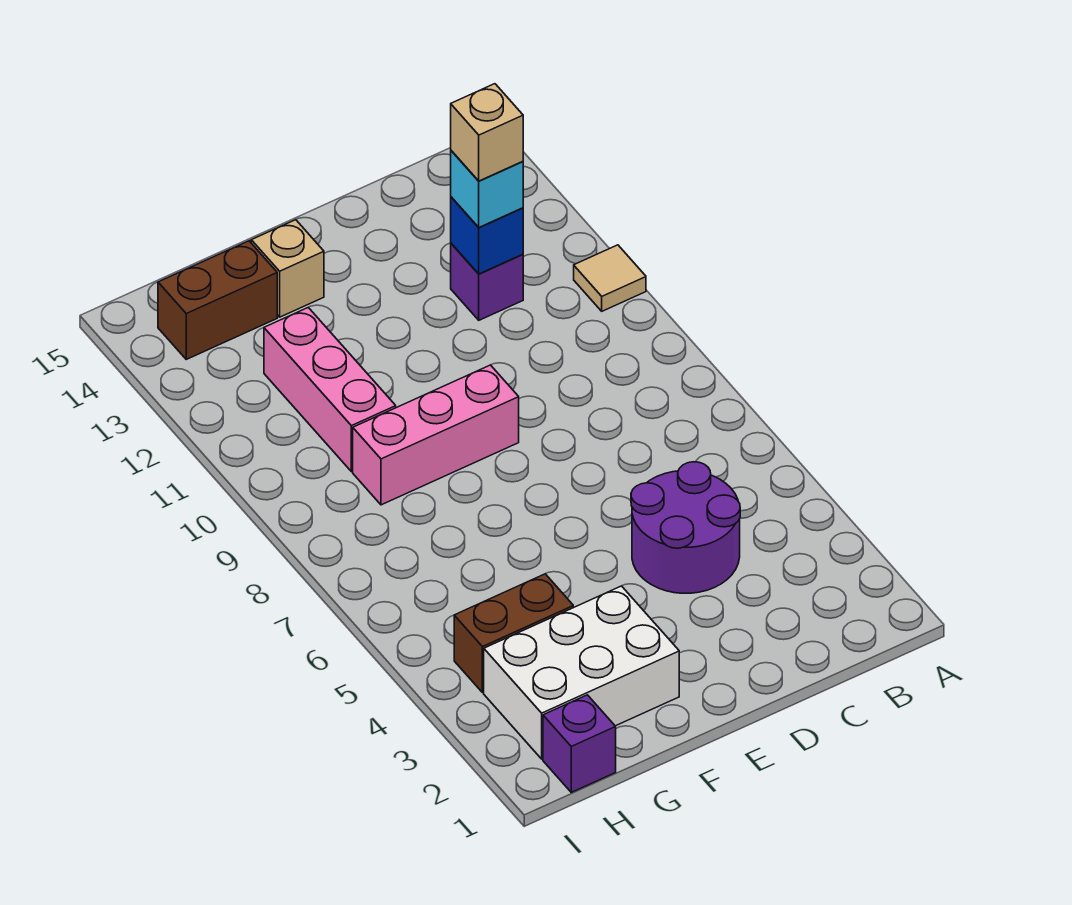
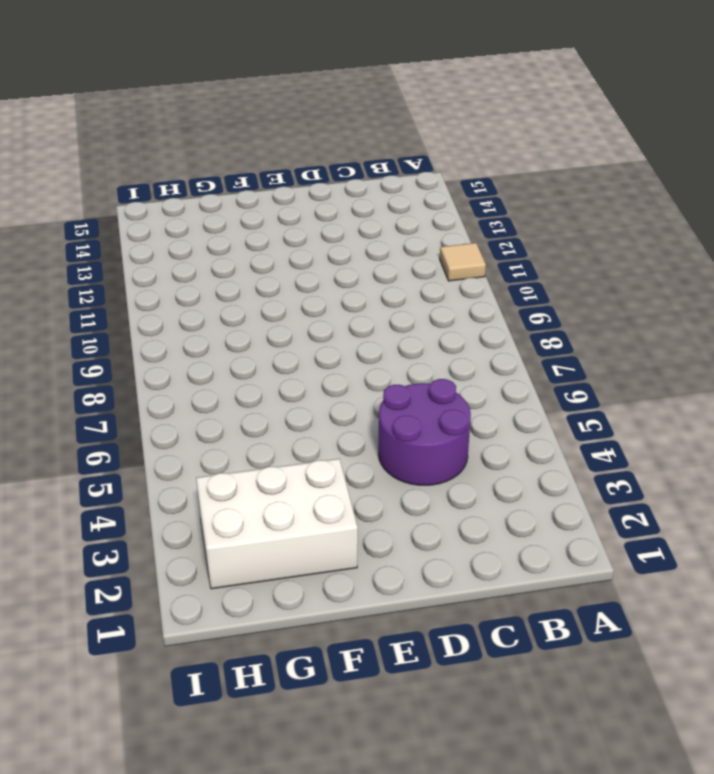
none -> purple 1x1 brick [451,243,523,320]
none -> pink 1x3 brick [353,365,519,505]
none -> tan 1x1 brick [251,220,324,317]

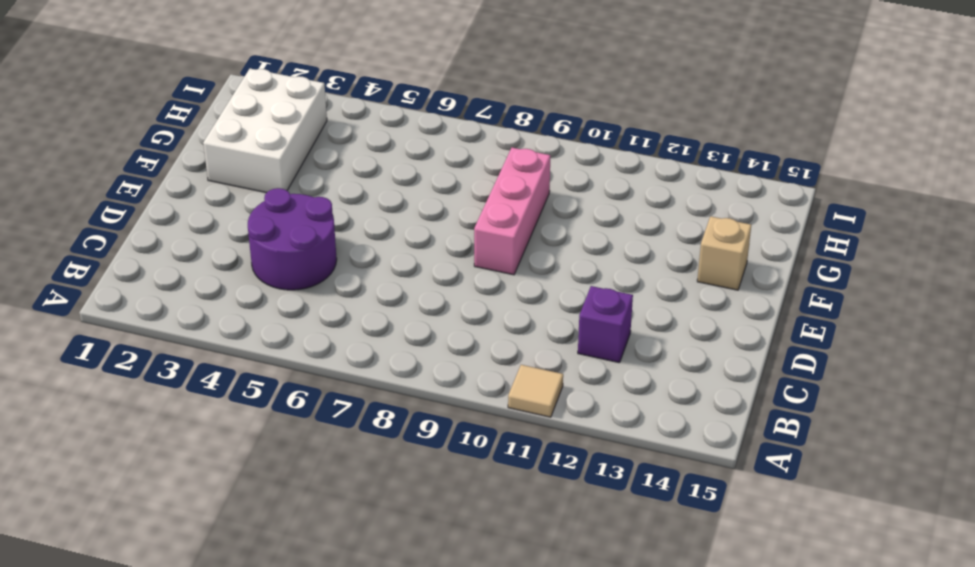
none -> brown 1x2 brick [454,574,573,693]
none -> pink 1x3 brick [264,307,396,472]
none -> brown 1x2 brick [158,241,277,359]

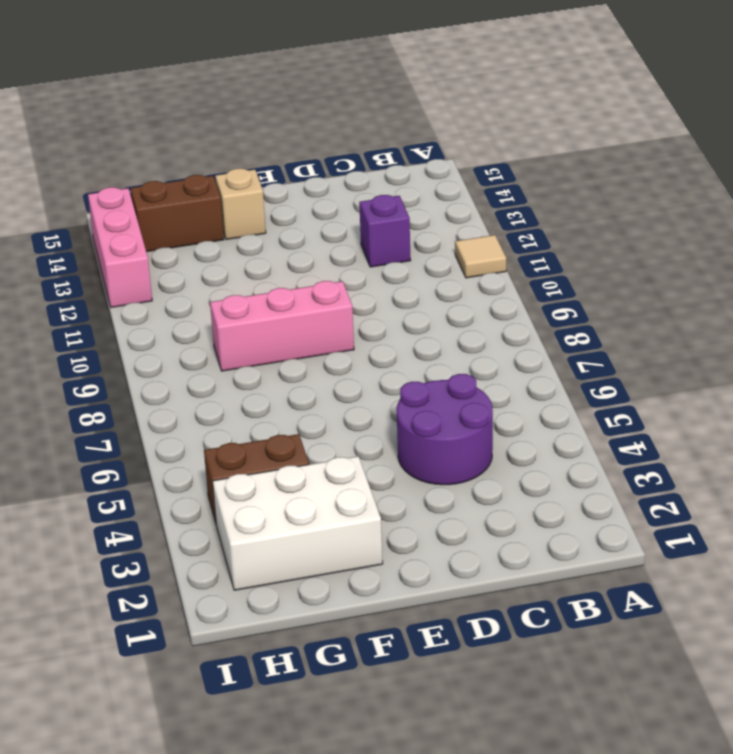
pink 1x3 brick [88,187,152,307] -> pink 1x3 brick moved to [264,307,396,472]
none -> purple 1x1 brick [543,695,616,792]
none -> blue 1x1 brick [451,197,523,274]
none -> cyan 1x1 brick [451,151,523,227]

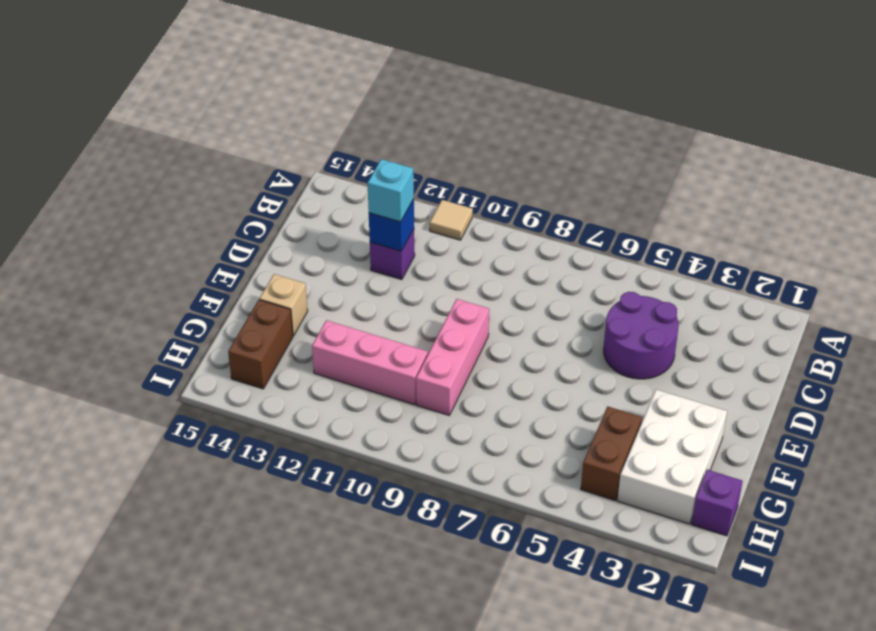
none -> tan 1x1 brick [451,84,523,181]

